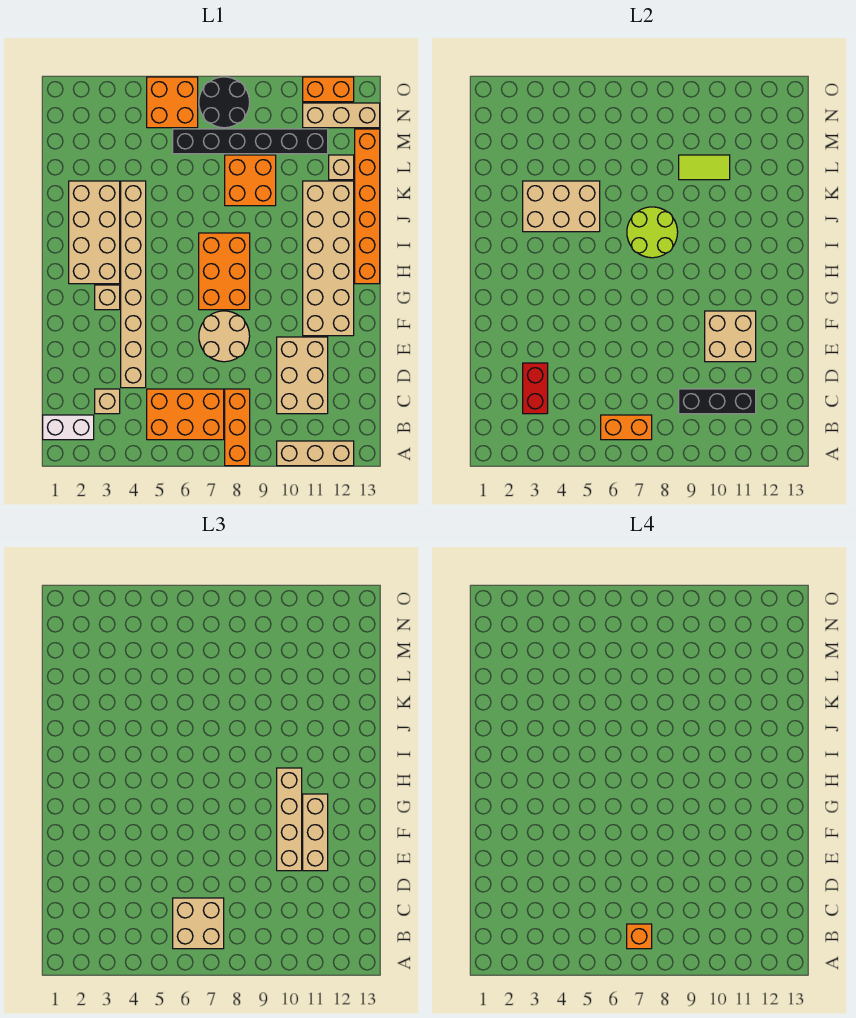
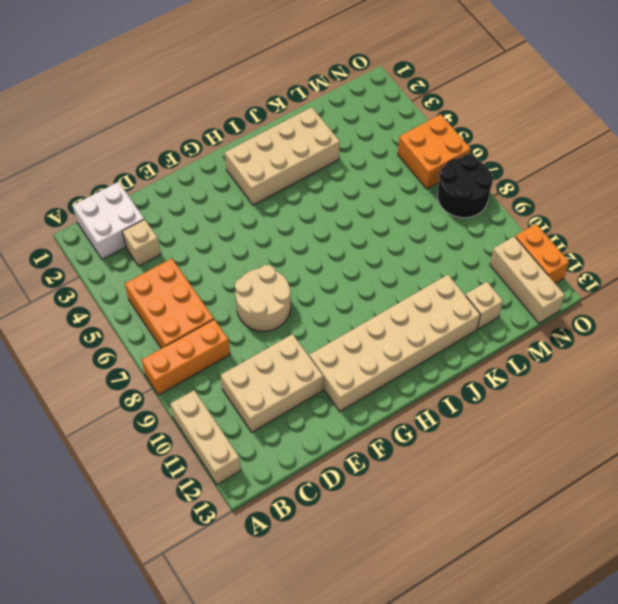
white 2x2 brick [73,182,144,259] -> white 1x2 brick [43,415,94,440]
none -> tan 1x8 brick [121,181,146,388]
none -> tan 1x1 brick [95,285,120,310]
none -> orange 2x3 brick [199,233,250,310]
none -> orange 1x6 brick [355,129,380,284]

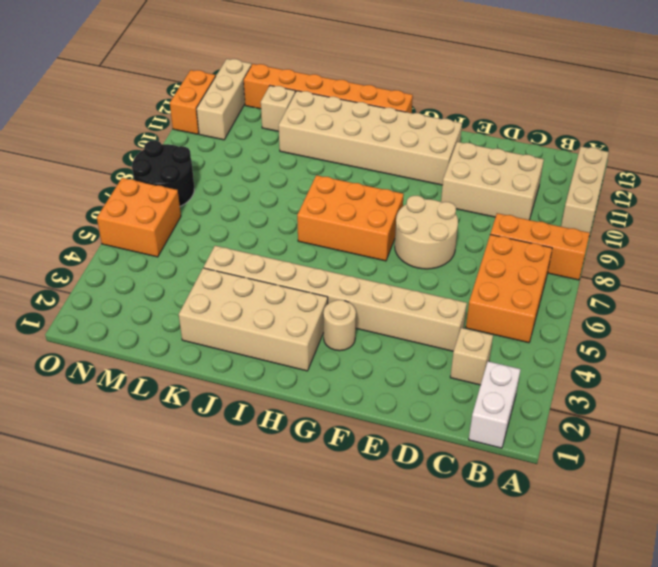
tan 1x1 round brick [323,300,356,351] -> tan 1x1 brick [95,285,120,310]
none -> orange 2x2 brick [225,155,276,206]
none -> black 1x6 brick [173,129,328,154]
none -> orange 1x2 brick [601,415,652,440]
none -> red 1x2 brick [523,363,548,414]

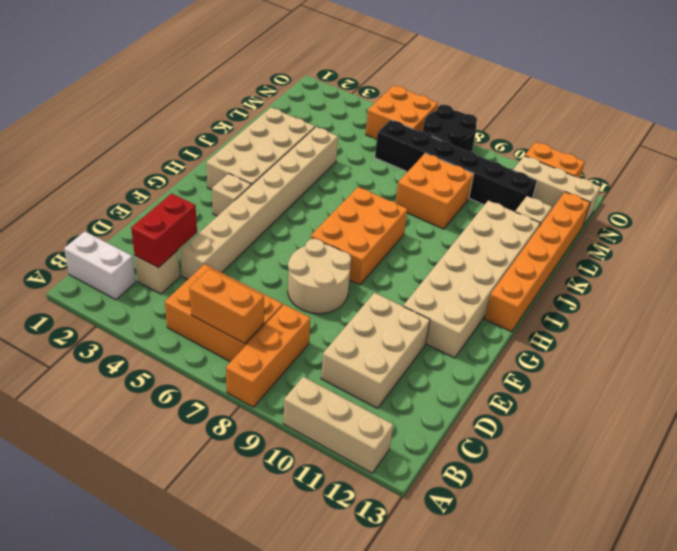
none -> black 1x3 brick [679,389,756,414]
none -> tan 2x2 brick [705,311,756,362]
none -> lime 2x2 round brick [627,207,678,258]
none -> tan 2x3 brick [523,181,600,232]

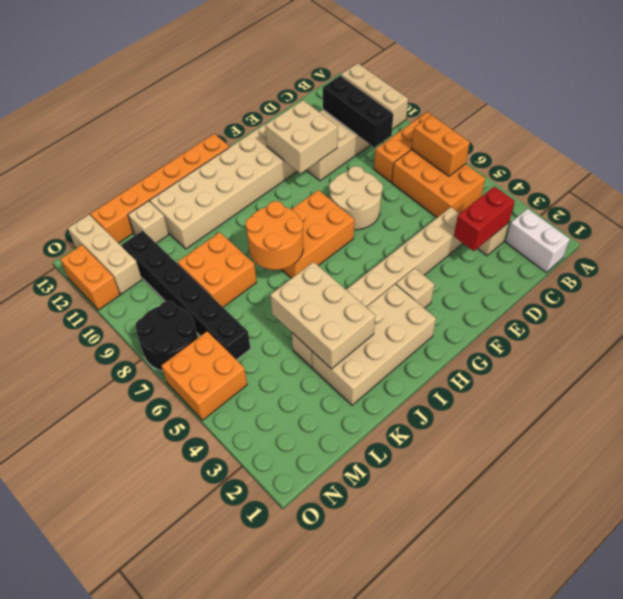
orange 2x2 round brick [245,201,303,270] -> lime 2x2 round brick [627,207,678,258]
none -> lime 1x2 tile [679,155,730,180]
none -> tan 2x2 brick [173,898,224,949]
none -> tan 1x4 brick [277,768,302,871]
none -> tan 1x3 brick [303,794,328,871]

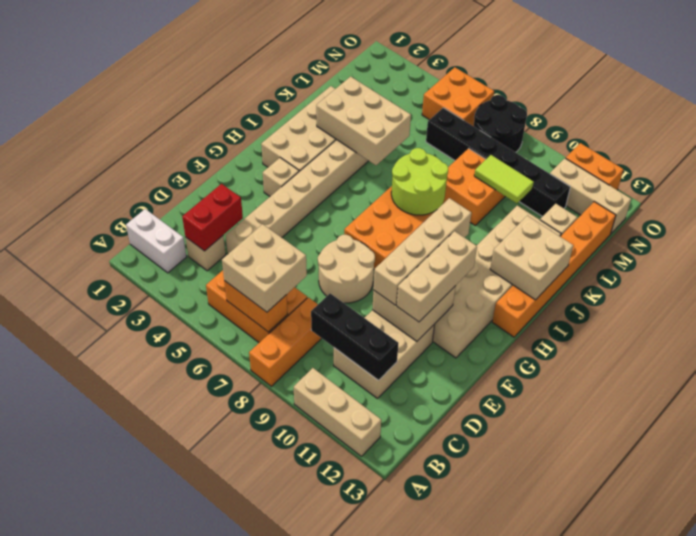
tan 2x2 brick [490,216,573,300] -> none
none -> orange 1x1 brick [627,924,652,949]

